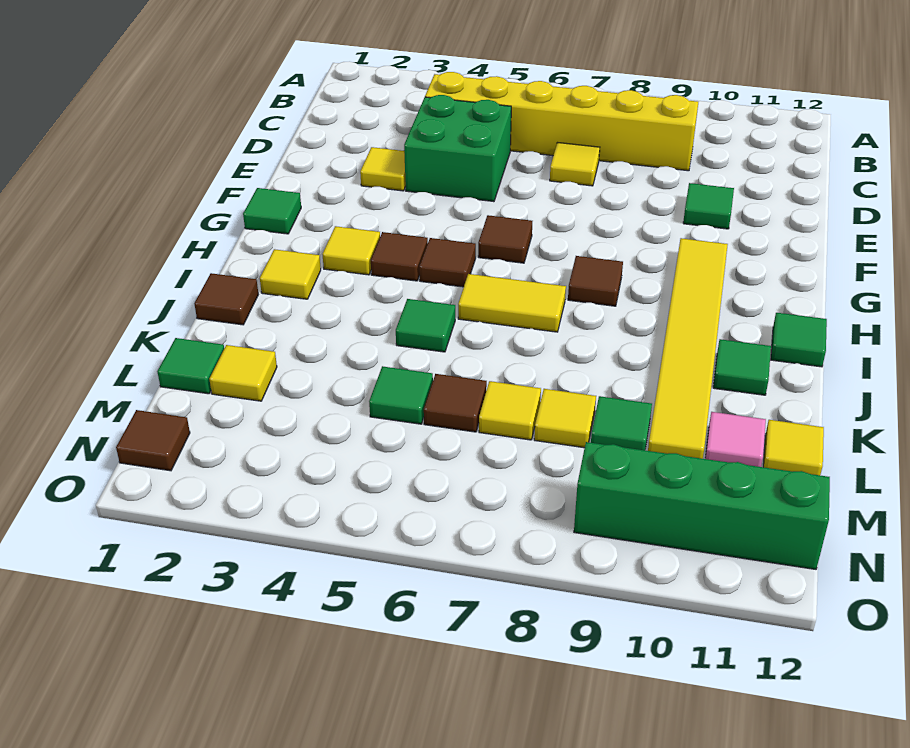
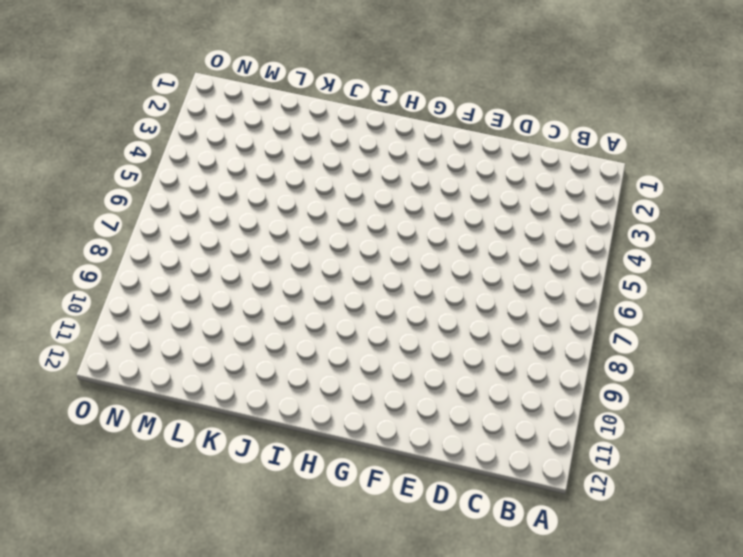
none -> yellow 1x6 brick [425,72,698,171]
none -> green 2x2 brick [404,95,511,202]
none -> yellow 1x1 tile [550,143,600,186]

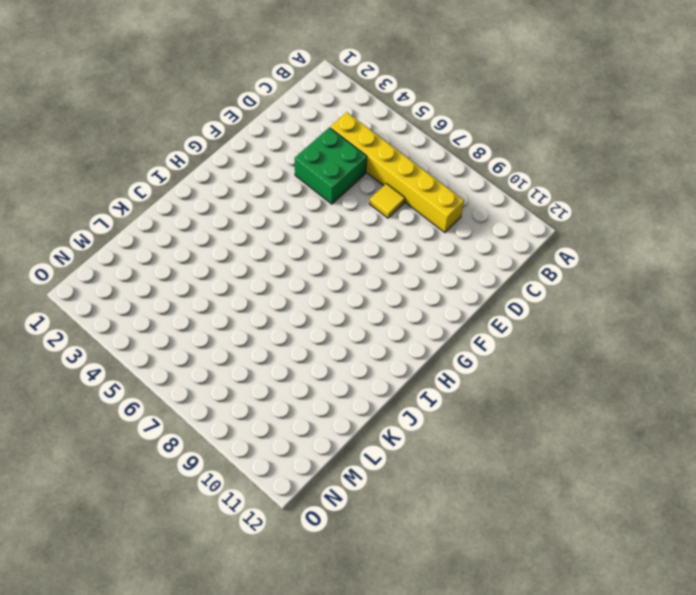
none -> yellow 1x1 tile [360,147,406,191]
none -> green 1x1 tile [683,183,734,229]
none -> green 1x1 tile [243,188,301,234]

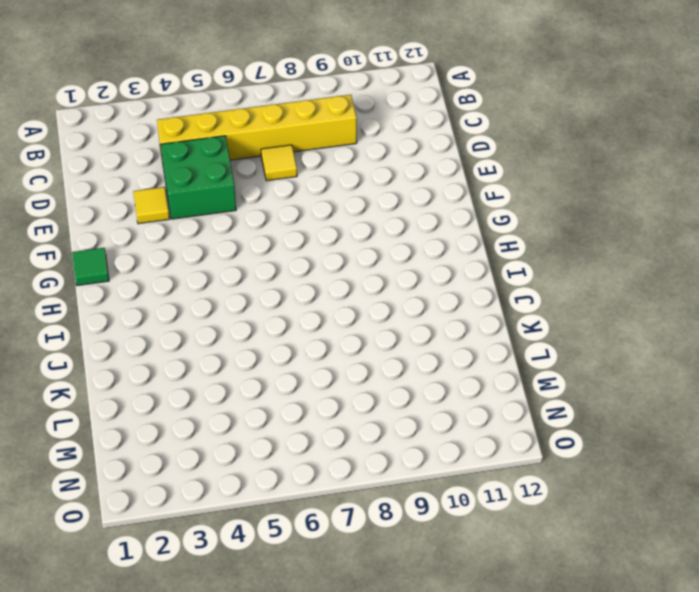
none -> green 1x1 tile [683,183,734,229]
none -> brown 1x1 tile [478,215,532,263]
none -> yellow 1x6 tile [648,238,728,459]

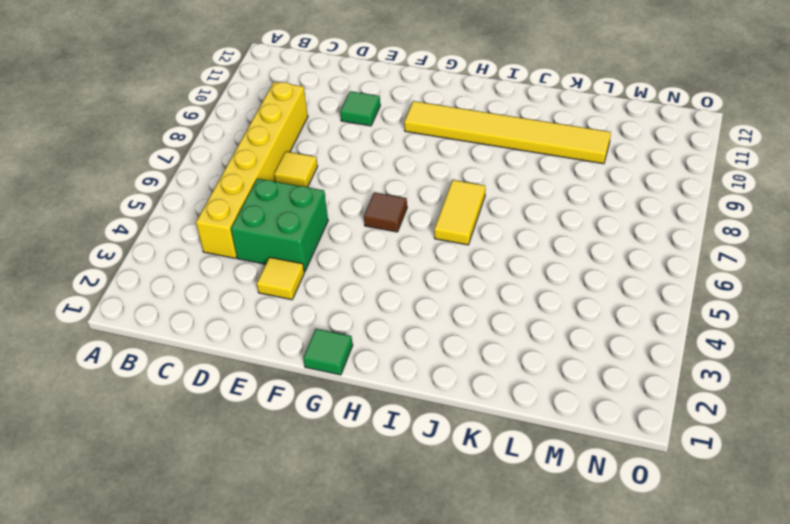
none -> yellow 1x1 tile [322,226,380,275]
none -> brown 1x1 tile [371,232,428,281]
none -> brown 1x1 tile [419,238,476,287]

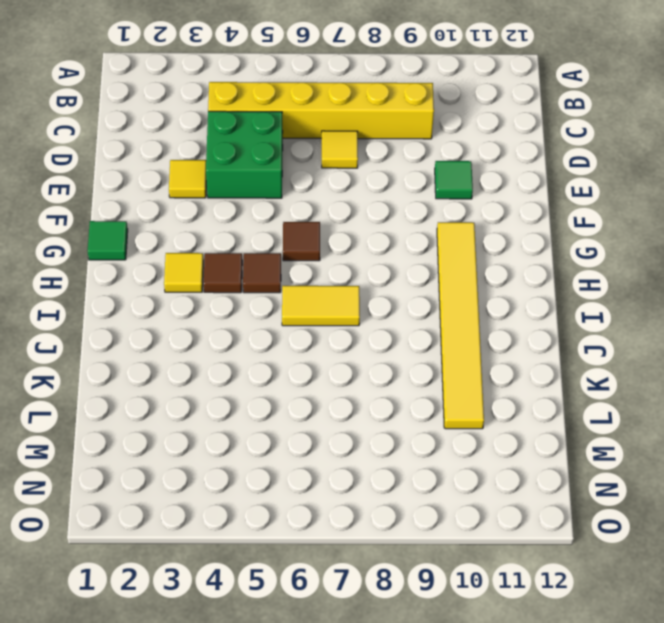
none -> brown 1x1 tile [568,256,623,306]
none -> yellow 1x1 tile [260,249,321,299]
none -> green 1x1 tile [771,313,827,367]

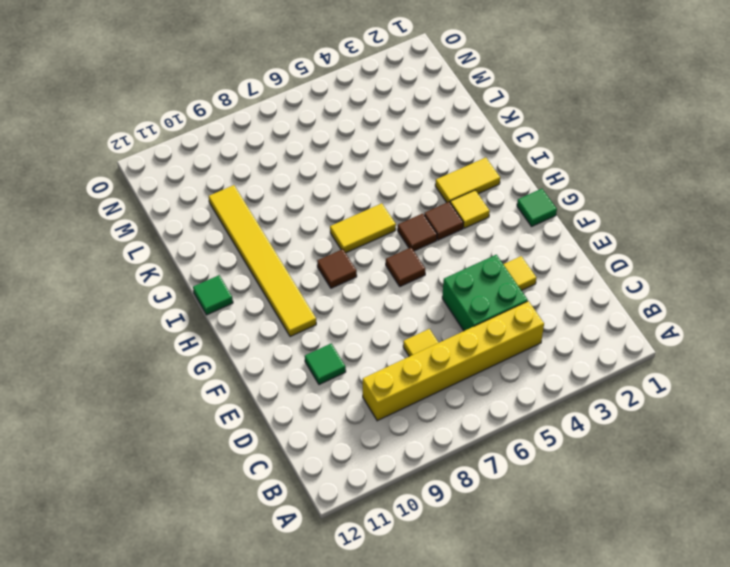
yellow 1x2 tile [435,158,500,203] -> yellow 1x1 tile [260,249,321,299]
none -> brown 1x1 tile [194,273,258,325]
none -> green 1x1 tile [396,299,455,352]
none -> green 1x1 tile [713,339,771,395]

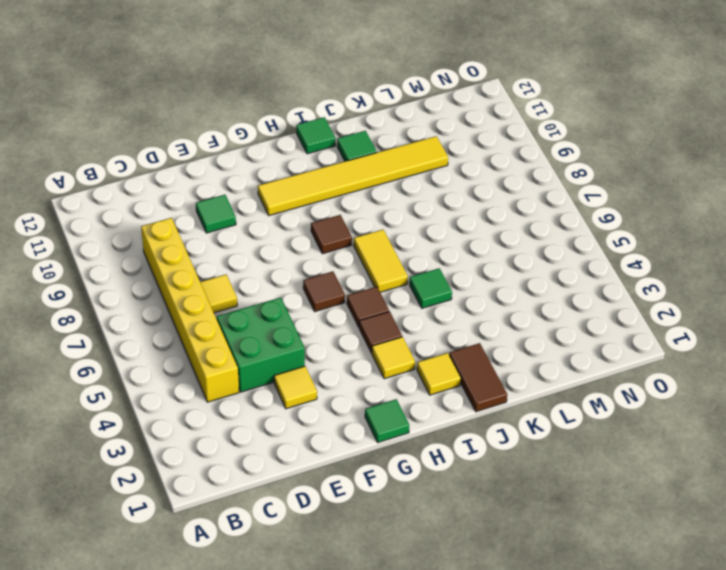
brown 1x2 tile [449,343,507,412] -> brown 1x1 tile [194,273,258,325]
none -> green 1x1 tile [157,338,224,394]
none -> yellow 1x1 tile [209,345,277,401]
none -> green 1x1 tile [369,366,433,424]

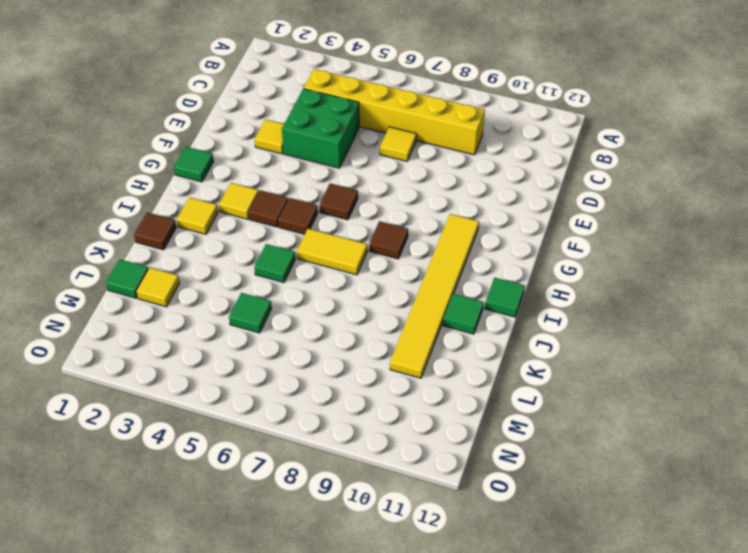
none -> green 1x1 tile [683,183,734,229]
none -> brown 1x1 tile [424,374,487,432]
none -> yellow 1x1 tile [479,381,541,440]

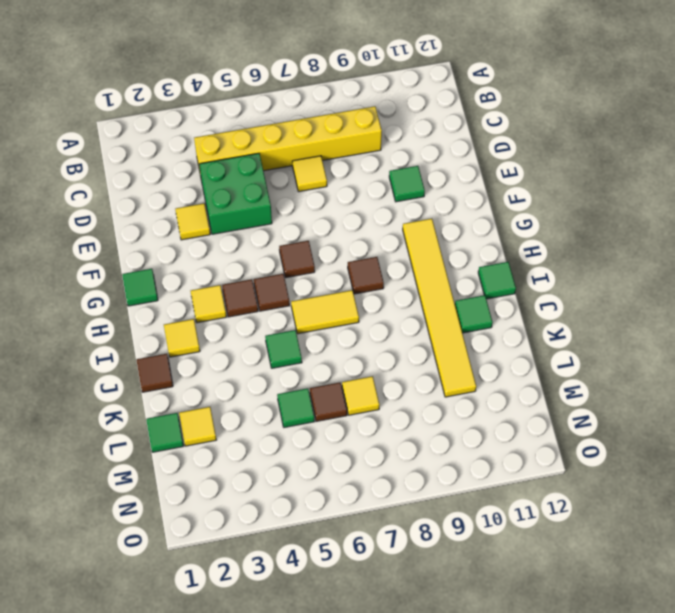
none -> yellow 1x1 tile [534,389,596,448]
none -> green 1x1 tile [591,396,652,450]
none -> pink 1x1 tile [705,412,766,467]

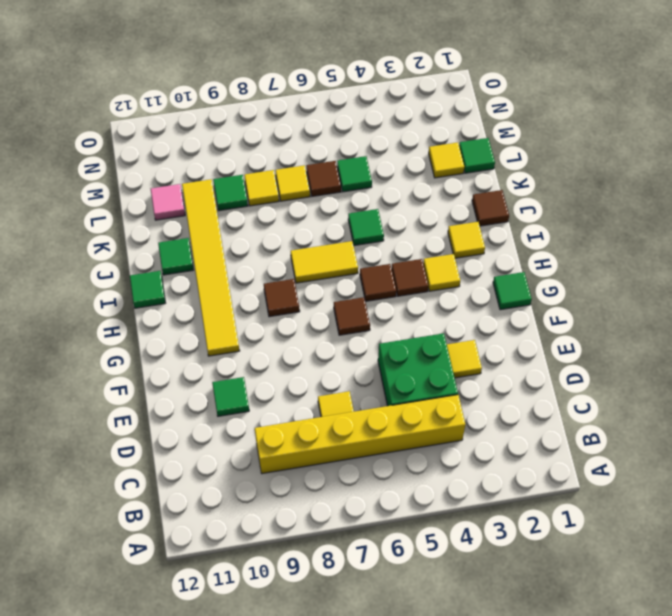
none -> yellow 1x1 tile [763,420,824,475]
none -> brown 1x1 tile [116,410,190,471]
none -> green 1x4 brick [574,442,830,569]

